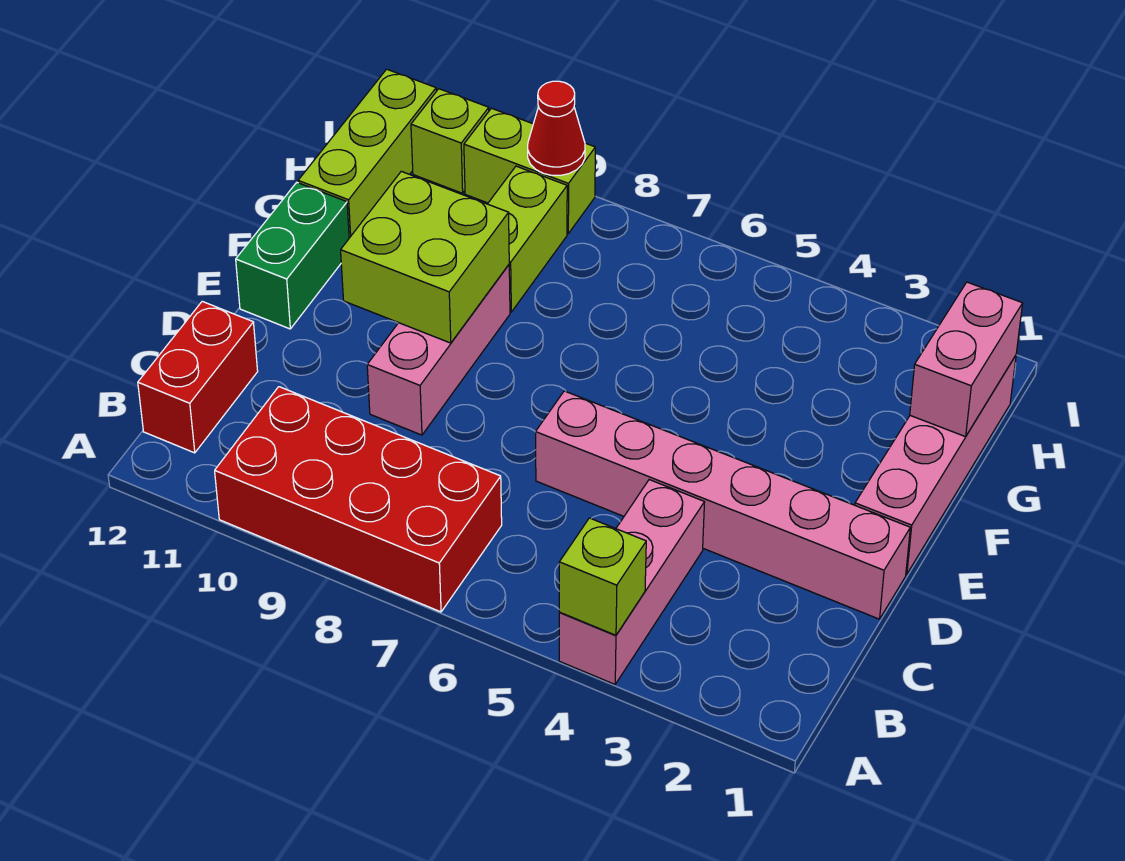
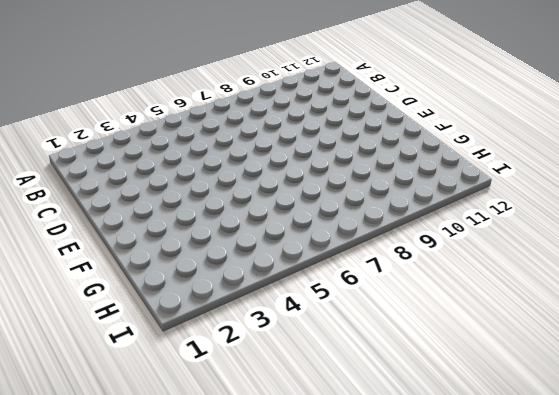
none -> pink 1x3 brick [559,480,705,684]
none -> red 2x4 brick [215,387,502,612]
none -> red 1x2 brick [138,301,258,453]

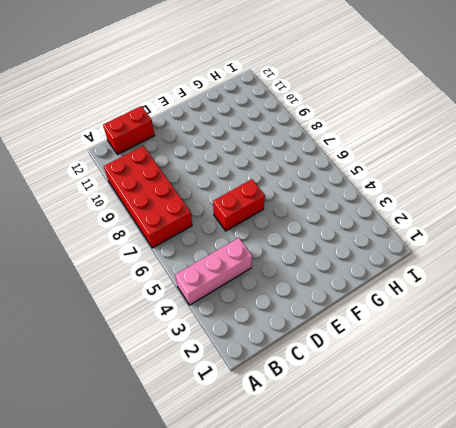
red 1x2 brick [213,179,265,231] -> pink 1x6 brick [536,391,910,619]
none -> pink 1x3 brick [367,265,510,435]
none -> pink 1x4 brick [855,356,1016,574]
none -> green 1x2 brick [236,183,349,329]

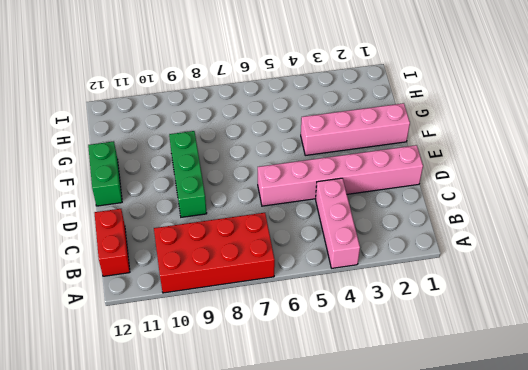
green 1x3 brick [169,131,207,217] -> pink 1x3 brick [367,265,510,435]
pink 1x4 brick [301,103,410,155] -> pink 1x4 brick turned to [855,356,1016,574]
none -> lime 1x2 brick [488,166,567,312]
none -> lime 1x3 brick [298,69,436,238]
none -> lime 1x2 brick [464,108,595,233]

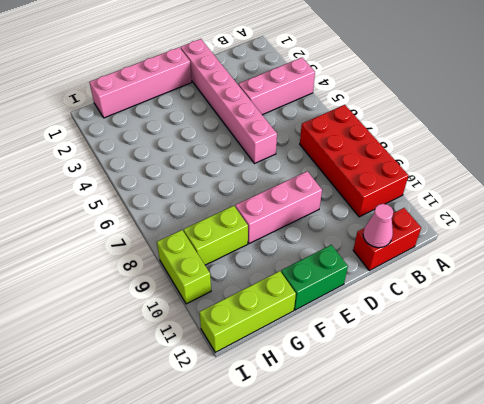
pink 1x1 cone [363,204,393,248] -> none
none -> lime 1x1 brick [411,89,489,193]
none -> lime 1x1 brick [559,518,646,635]
none -> lime 2x2 brick [341,171,509,343]

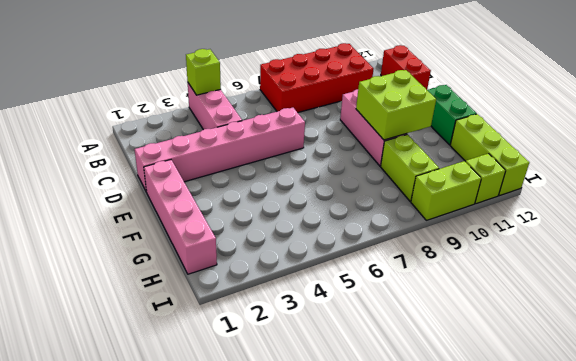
none -> pink 1x2 brick [910,282,1023,437]
none -> red 1x1 cone [528,81,585,175]

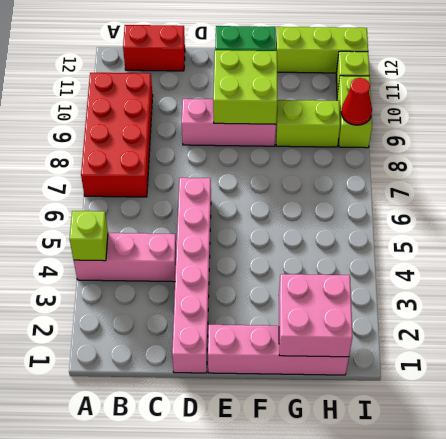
pink 2x2 brick [279,274,352,357] -> pink 1x2 brick [910,282,1023,437]

